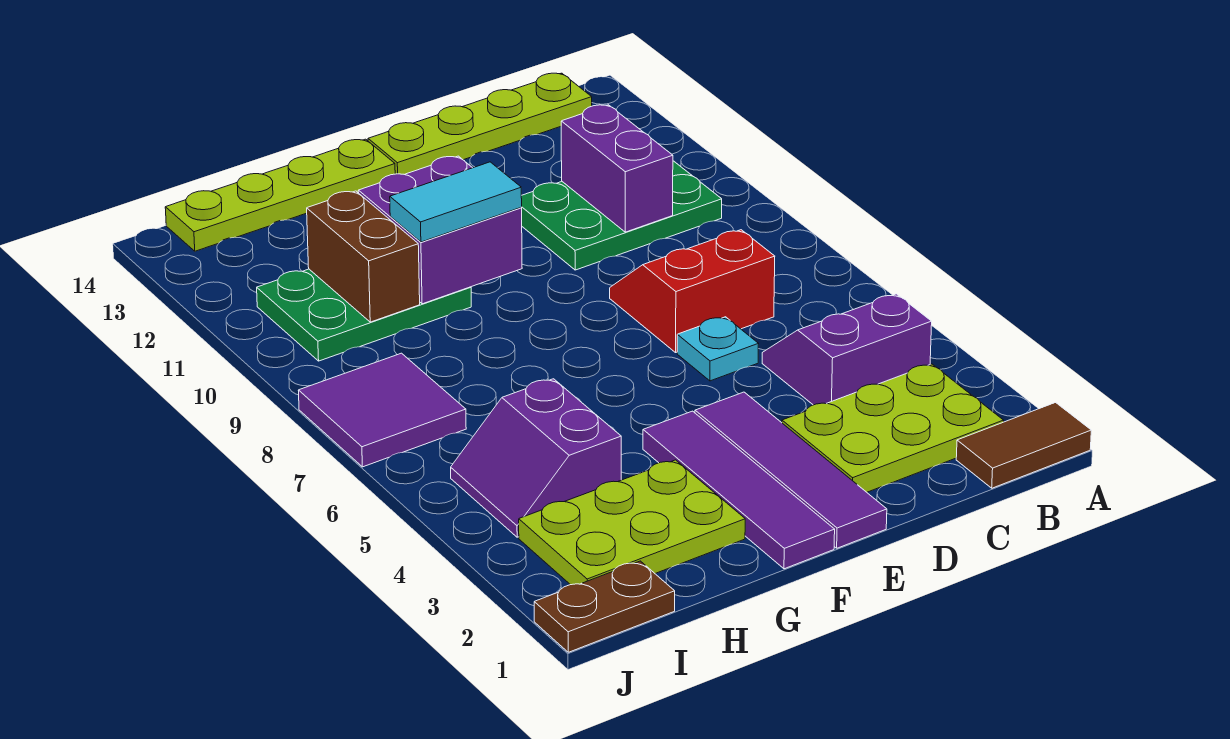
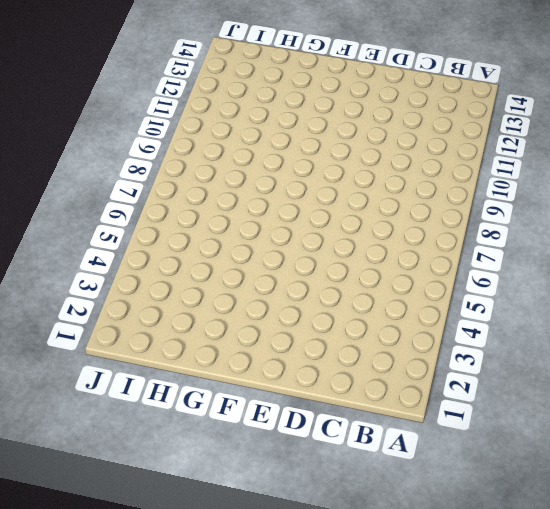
none -> brown 1x2 tile [956,403,1091,488]
none -> lime 2x3 plate [782,364,1004,492]
none -> purple 2x2 slope [762,294,932,405]

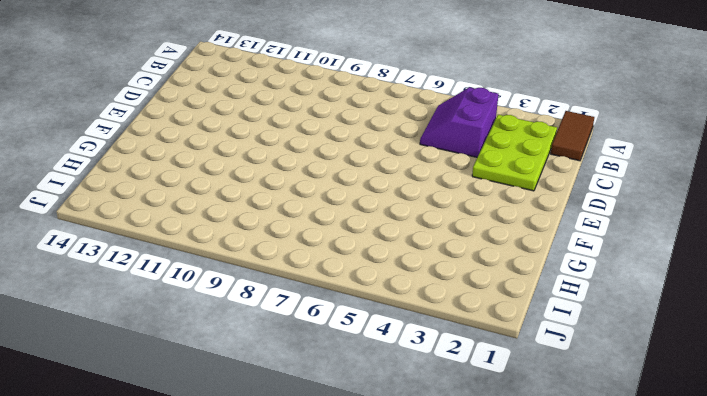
none -> green 2x3 plate [521,161,722,270]
none -> lime 1x4 plate [368,73,592,175]
none -> red 2x2 slope [610,230,775,352]

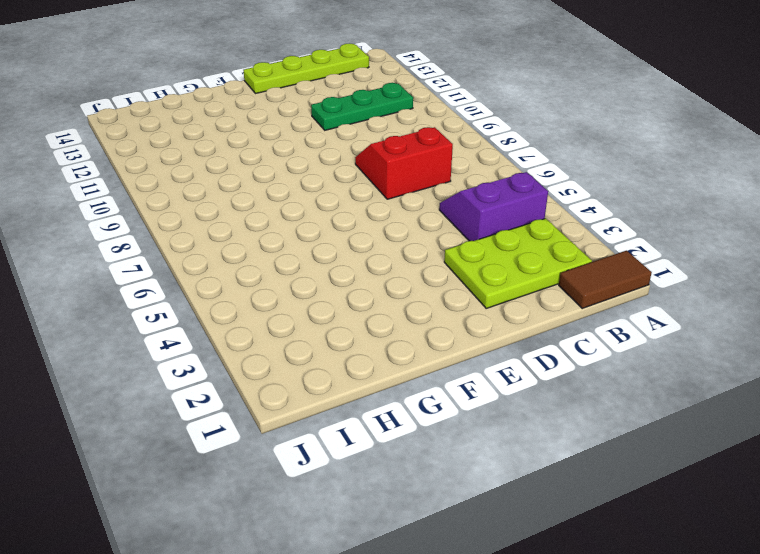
green 1x3 plate [311,83,413,130] -> green 2x3 plate [521,161,722,270]
none -> cyan 1x1 plate [677,317,759,381]
none -> purple 1x4 tile [695,392,887,548]
none -> purple 1x4 tile [643,411,835,569]

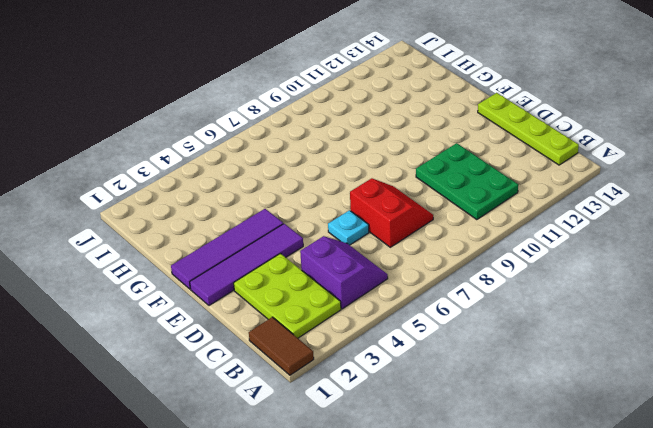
none -> lime 1x4 plate [165,139,395,251]
none -> lime 2x3 plate [519,460,745,585]
none -> green 2x3 plate [257,269,471,361]

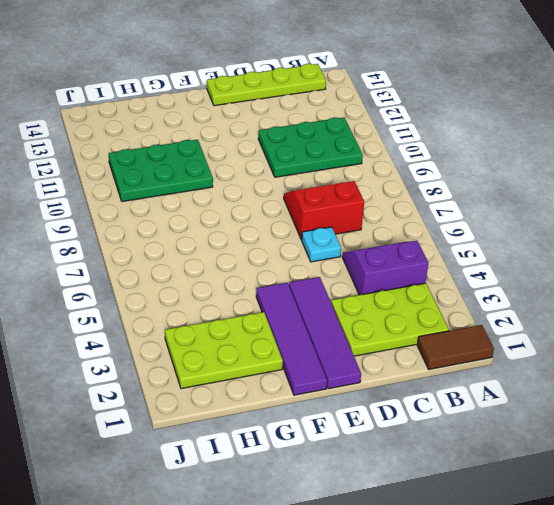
none -> lime 1x4 plate [165,139,395,251]
none -> purple 2x2 slope [451,379,621,537]
none -> brown 1x2 plate [534,561,675,652]

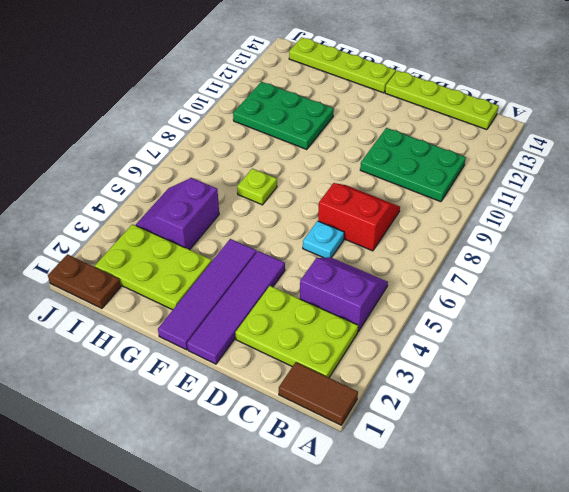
lime 1x1 plate [237,169,277,205] -> none
none -> purple 2x2 tile [298,353,466,467]
none -> purple 1x2 brick [561,105,673,232]
none -> purple 2x2 brick [358,156,522,304]

